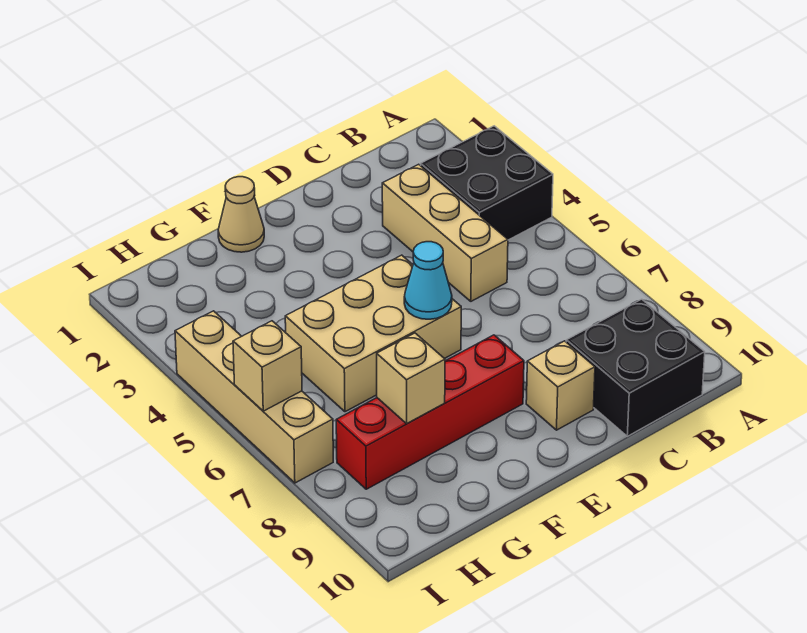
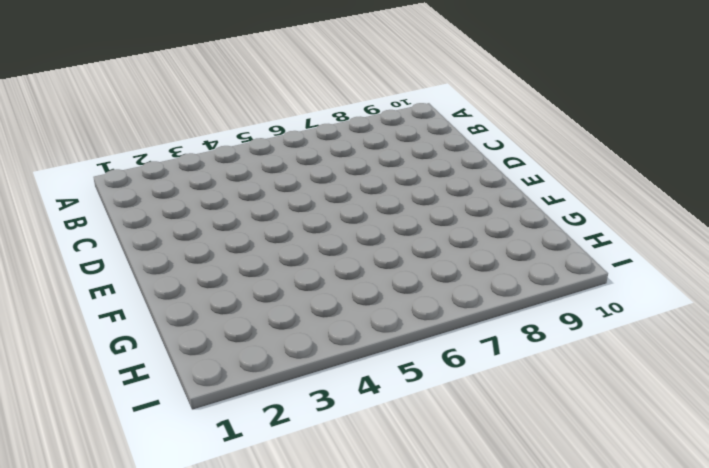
none -> black 2x2 brick [421,126,553,240]
none -> black 2x2 brick [566,299,705,436]

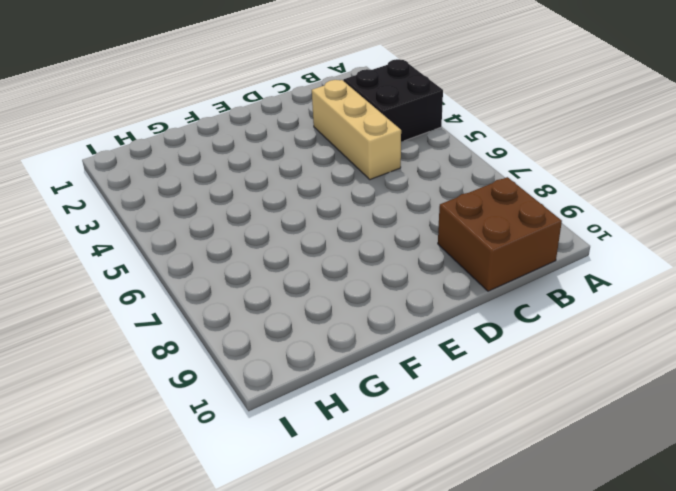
brown 2x2 brick [438,177,562,291] -> black 2x2 brick [566,299,705,436]
none -> tan 1x1 brick [526,341,595,430]
none -> tan 2x3 brick [285,255,461,412]

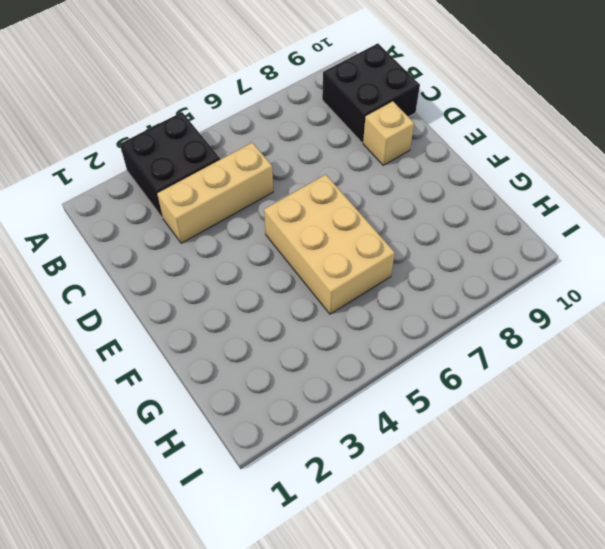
none -> red 1x4 brick [336,335,524,489]
none -> tan 1x1 cone [218,177,264,252]

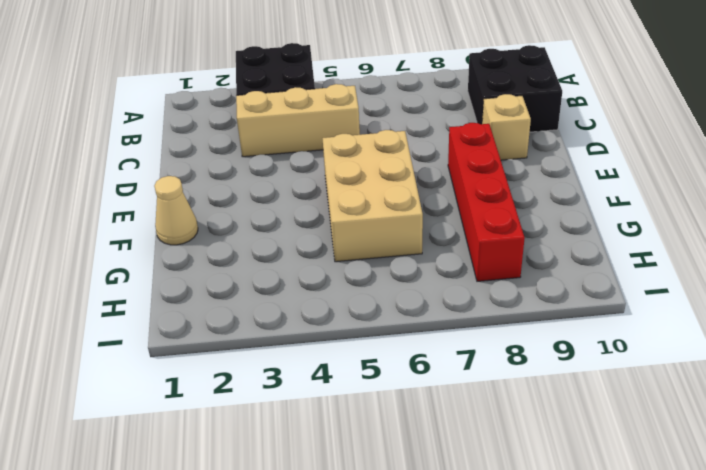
none -> tan 1x4 brick [175,311,333,483]
none -> cyan 1x1 cone [404,242,452,319]

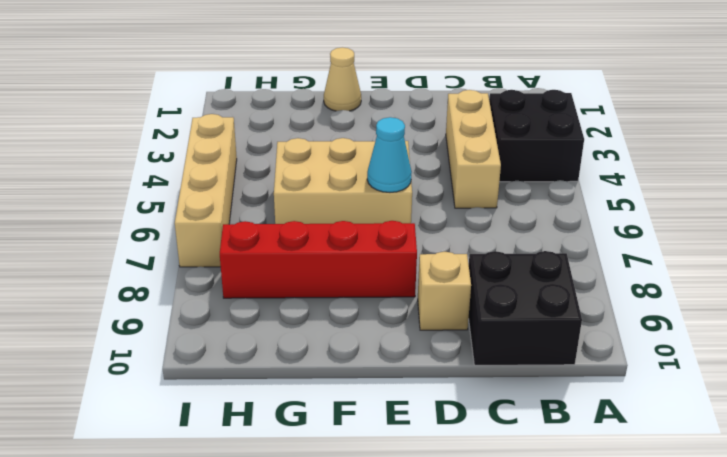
none -> tan 1x1 brick [377,333,445,424]
none -> tan 1x1 brick [233,321,302,411]

